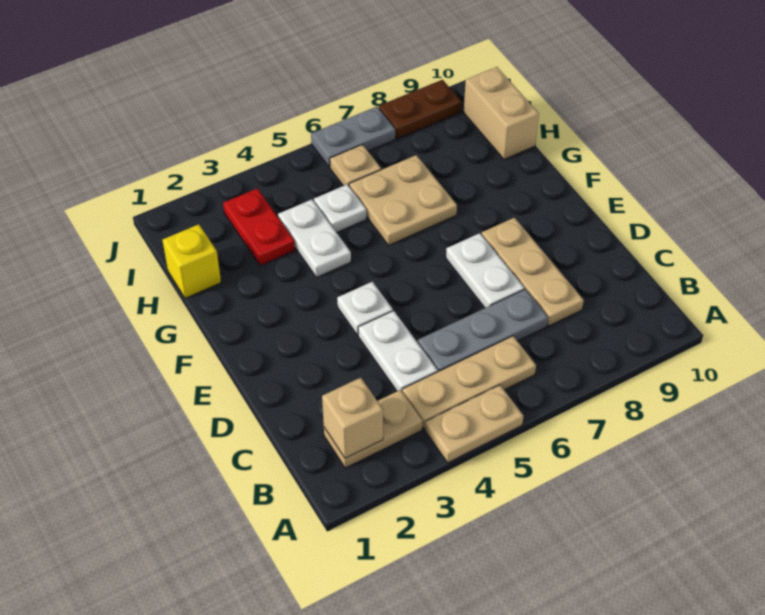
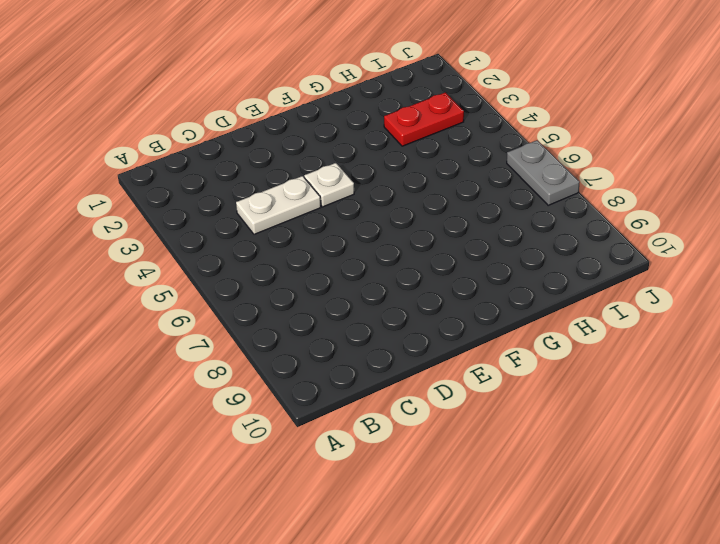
none -> tan 1x2 plate [425,385,524,462]
none -> tan 1x2 plate [324,390,422,468]
none -> tan 1x3 plate [402,336,536,429]

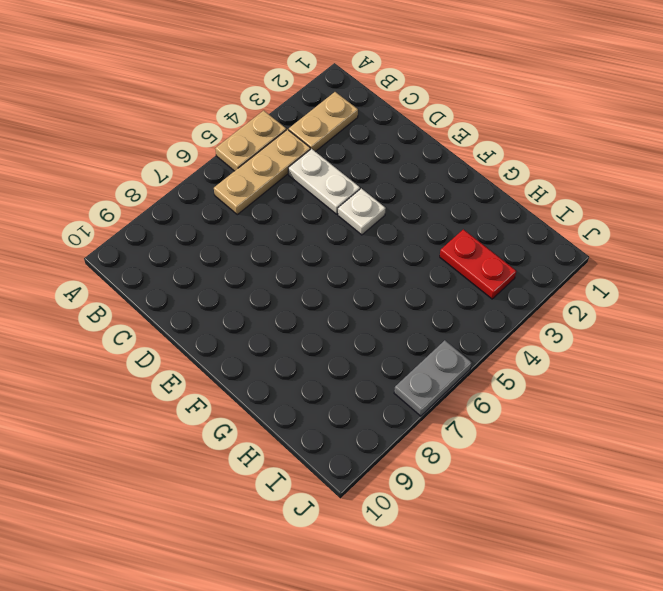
none -> grey 1x3 plate [418,289,548,372]
none -> tan 1x3 plate [481,218,584,326]
none -> white 1x2 plate [446,233,524,308]

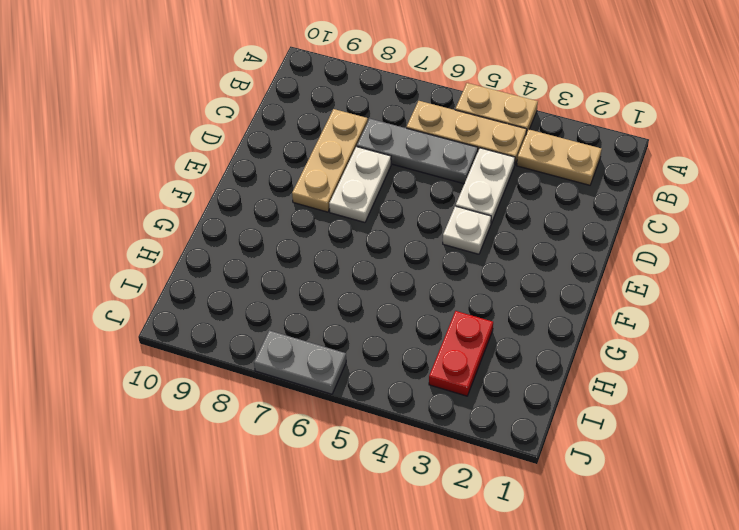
none -> white 1x2 plate [278,200,351,277]
none -> tan 2x2 plate [349,155,457,245]
none -> yellow 1x1 brick [162,224,221,298]

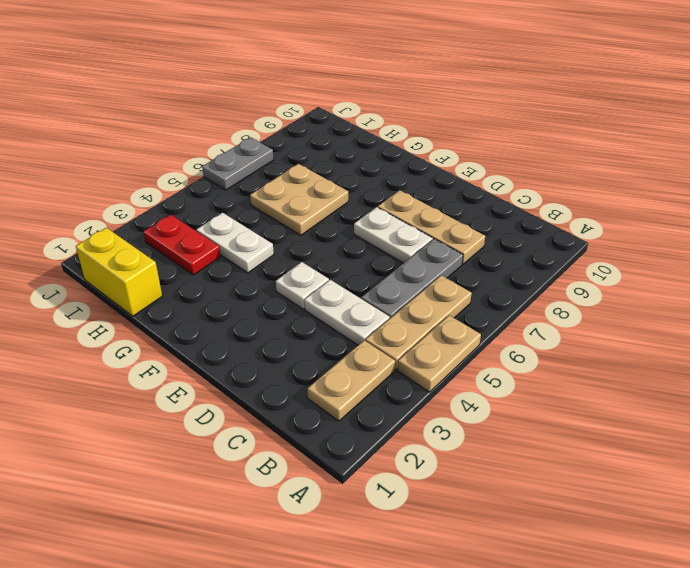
yellow 1x2 brick [76,228,162,316] -> yellow 1x1 brick [162,224,221,298]
none -> white 1x1 plate [314,184,366,232]
none -> tan 1x2 brick [464,67,539,159]
none -> tan 1x1 plate [330,145,381,186]

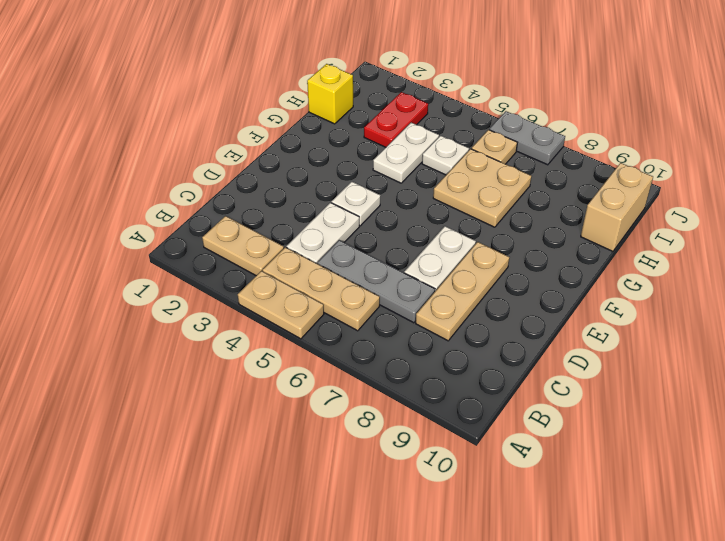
none -> brown 1x2 plate [379,80,462,139]
none -> tan 1x1 brick [322,378,383,458]

